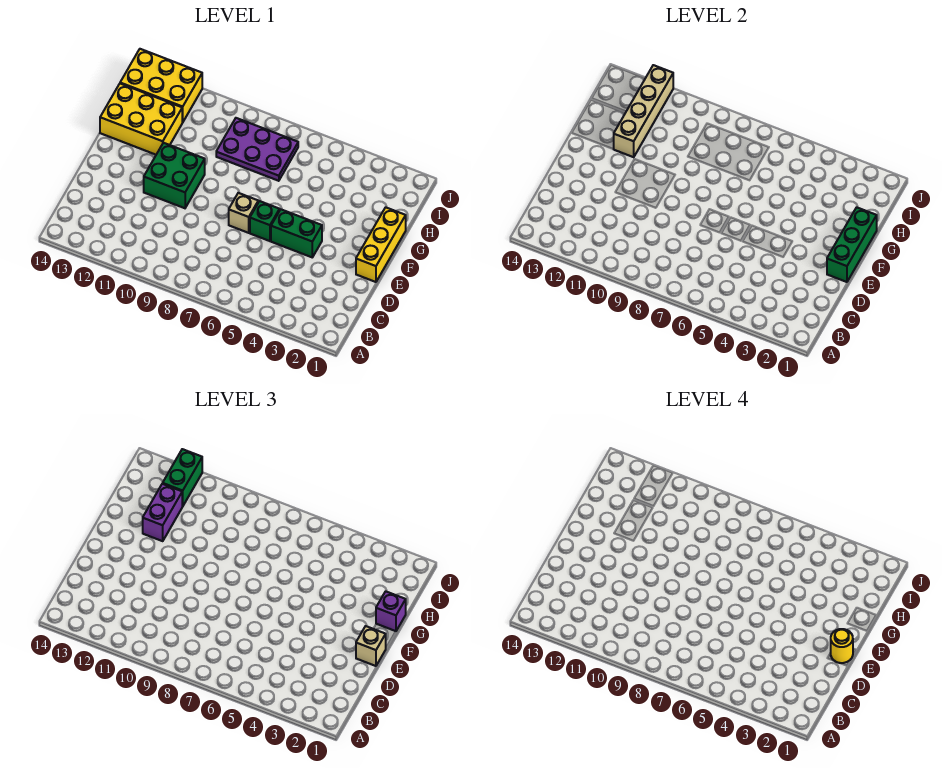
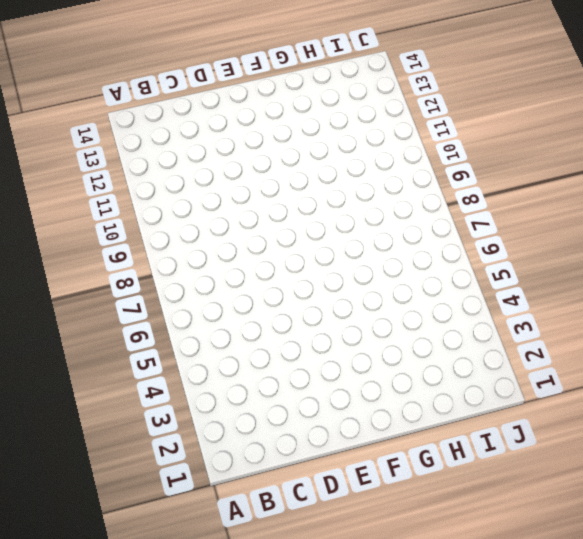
none -> yellow 1x3 brick [356,207,406,282]
none -> green 1x2 brick [271,209,322,257]
none -> green 1x1 brick [250,201,280,241]

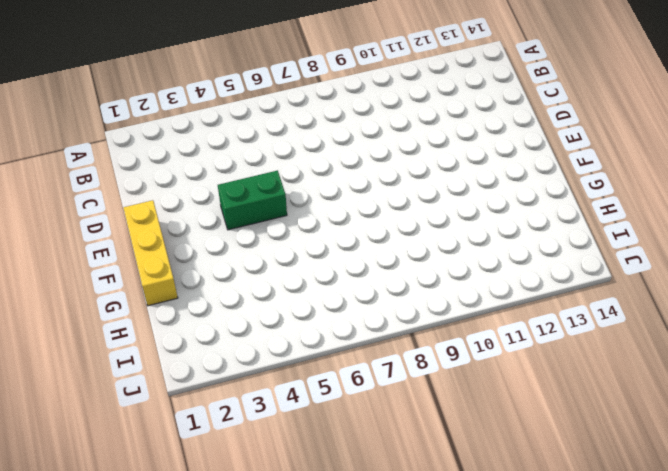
none -> green 1x1 brick [250,201,280,241]
none -> tan 1x1 brick [229,193,258,233]
none -> green 2x2 brick [144,143,205,208]

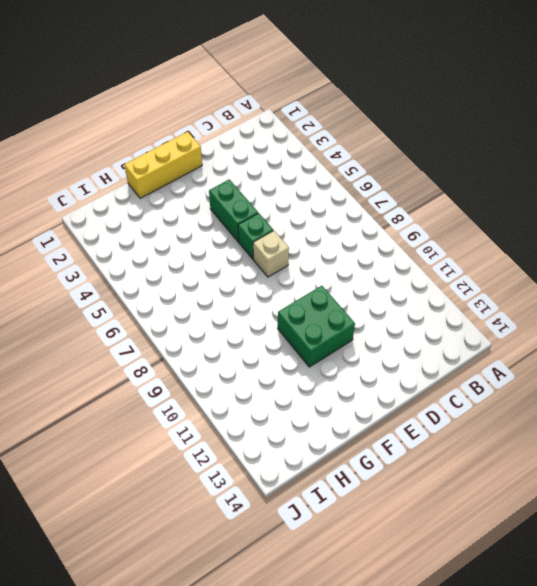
none -> yellow 2x3 brick [100,84,183,155]
none -> purple 2x3 plate [216,118,298,181]
none -> yellow 2x3 brick [120,49,202,122]

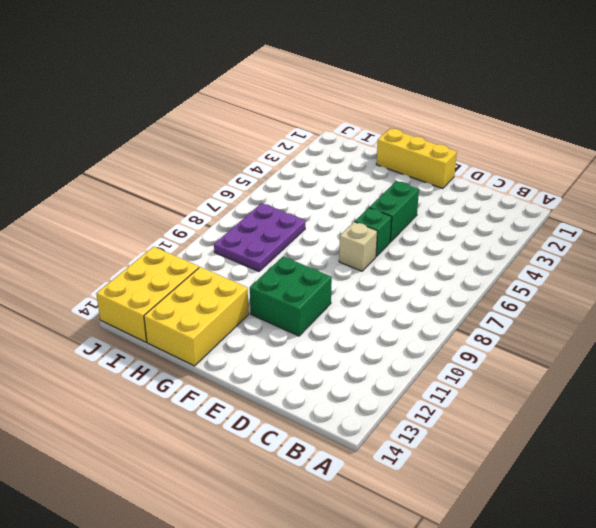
none -> green 1x3 brick [827,207,877,282]
none -> tan 1x4 brick [614,65,673,157]
none -> tan 1x1 brick [356,626,386,666]

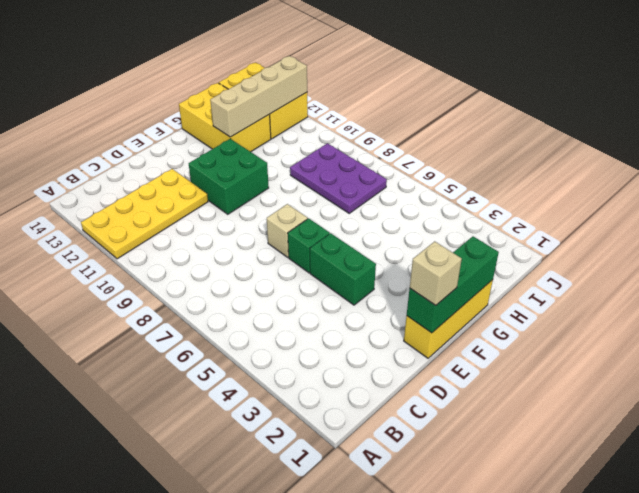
yellow 2x4 plate [81,169,208,259] -> none
none -> purple 1x1 brick [376,591,406,631]
none -> purple 1x2 brick [143,484,183,541]
none -> green 1x2 brick [163,449,202,506]

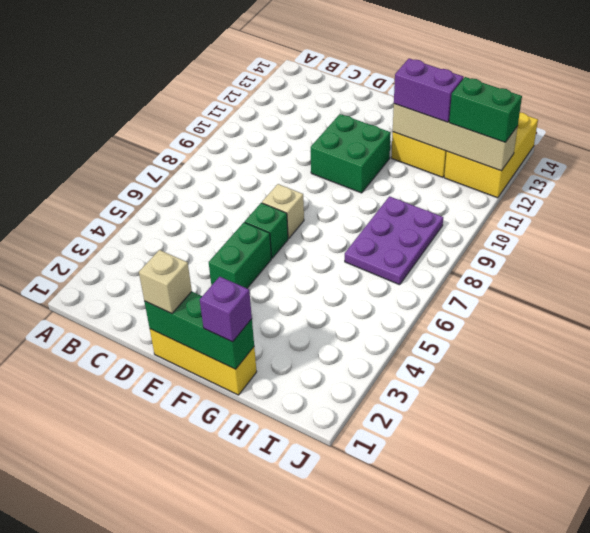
none -> yellow 1x1 round brick [831,629,853,663]

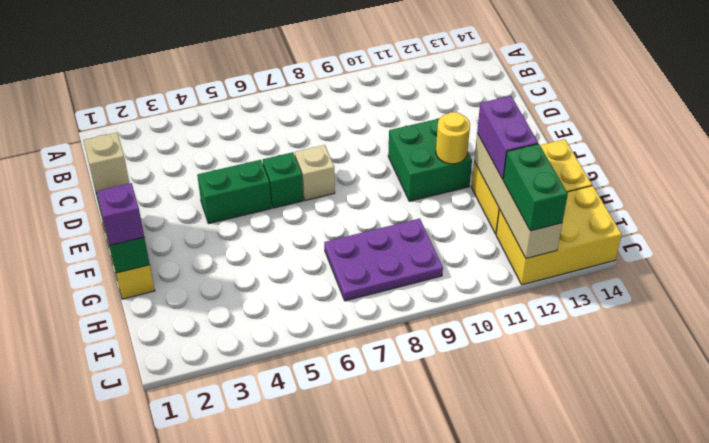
yellow 1x1 round brick [436,112,470,164] -> yellow 1x1 round brick moved to [831,629,853,663]

